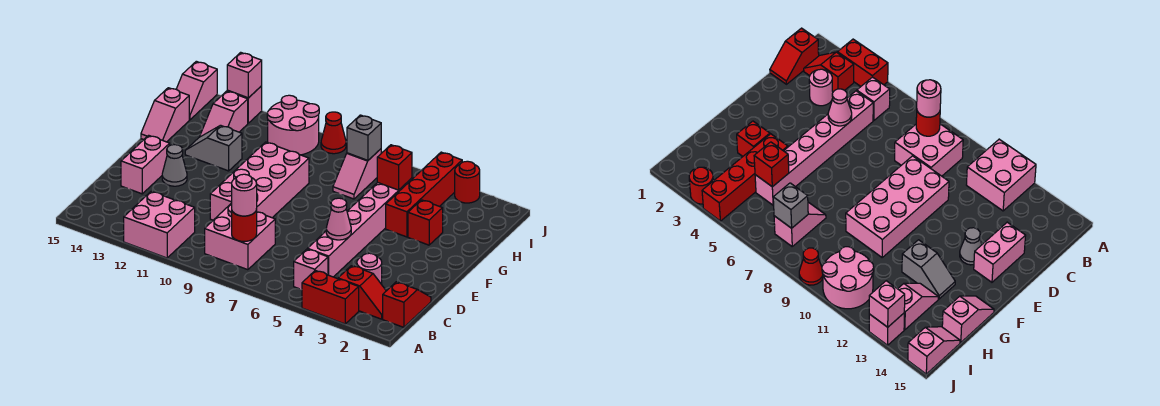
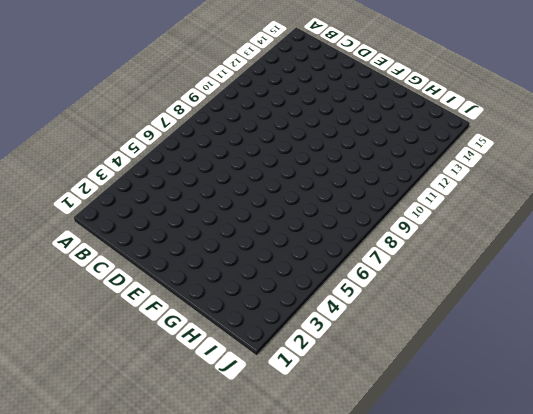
none -> red 1x2 brick [302,270,359,324]
none -> pink 2x2 brick [124,191,195,258]
none -> red 1x2 slope [383,282,431,327]

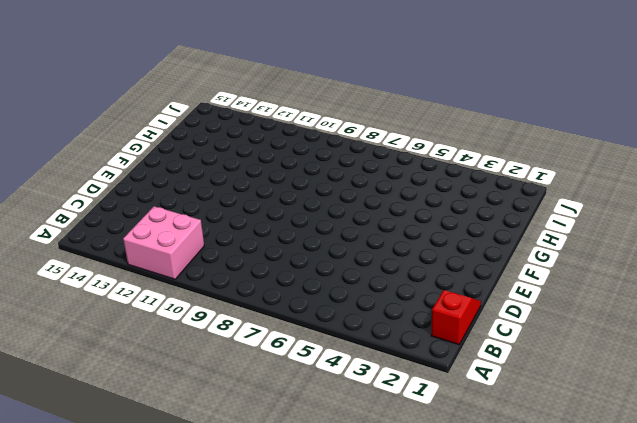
none -> red 1x2 brick [302,270,359,324]
none -> red 1x2 slope [338,266,386,319]
none -> pink 1x1 brick [294,249,328,290]

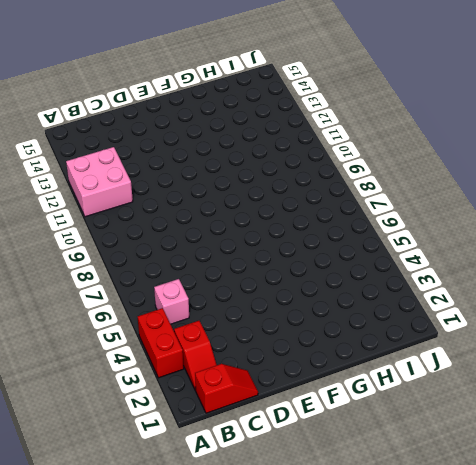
none -> pink 2x2 brick [205,203,275,270]
none -> pink 1x1 round brick [357,253,382,284]
none -> pink 1x6 brick [308,178,412,277]

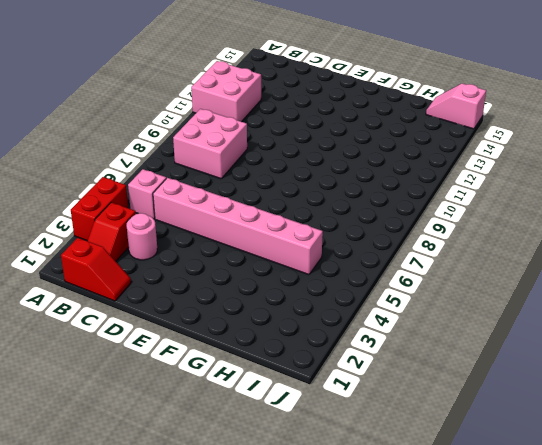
none -> pink 2x4 brick [210,142,309,220]
none -> pink 1x2 brick [121,135,170,194]
none -> grey 1x1 cone [162,145,187,186]

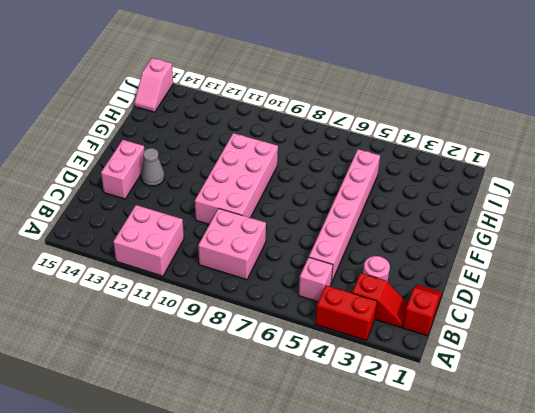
none -> red 1x1 brick [408,200,443,245]
none -> red 1x4 brick [386,152,462,237]
none -> grey 1x2 slope [185,125,242,171]

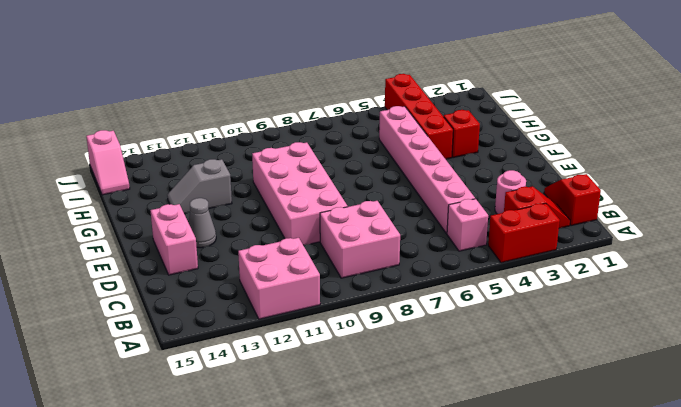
none -> pink 1x2 slope [141,88,189,142]
none -> pink 1x2 slope [333,149,381,199]
none -> pink 1x2 slope [200,91,248,137]

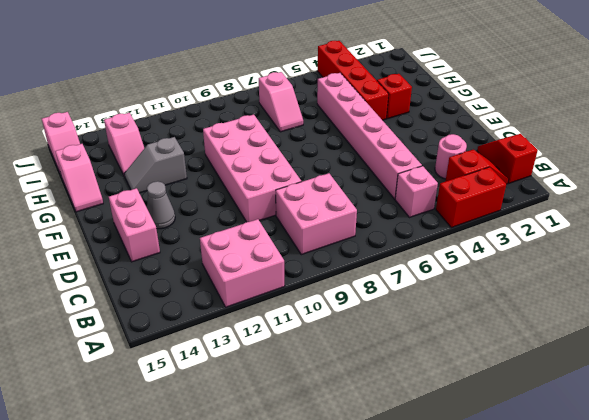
none -> pink 2x2 round brick [267,95,319,155]
none -> red 1x1 round brick [455,161,480,203]
none -> red 1x1 cone [321,112,346,154]

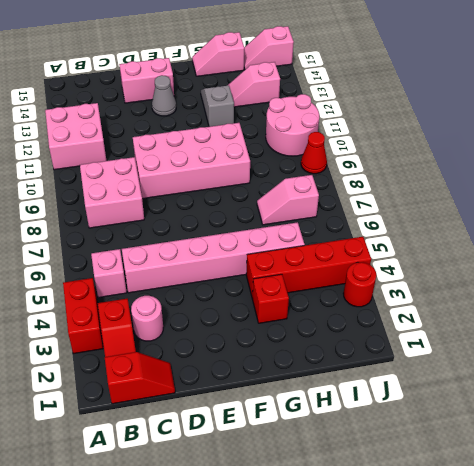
none -> pink 1x1 brick [227,86,262,123]
none -> red 1x1 round brick [232,209,257,241]
none -> pink 1x1 cone [326,198,351,240]

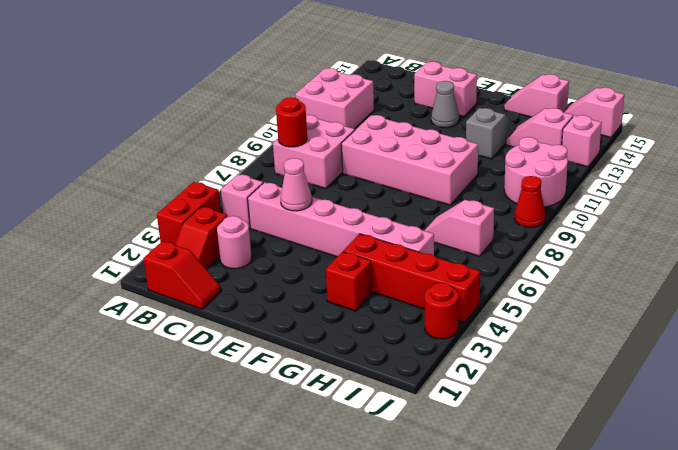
none -> red 1x1 brick [377,145,412,190]
none -> grey 1x1 brick [347,115,381,160]
none -> pink 1x1 brick [227,52,262,98]

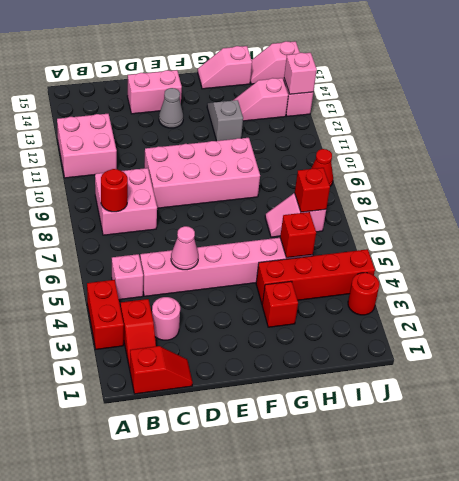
red 1x1 brick [295,168,330,212] -> grey 1x1 brick [347,115,381,160]
none -> pink 2x2 round brick [267,95,319,155]
none -> pink 1x1 round brick [232,174,257,216]

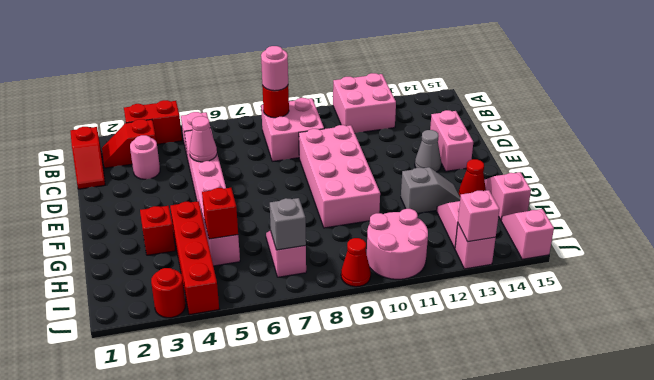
red 1x1 cone [459,159,486,197] -> none

